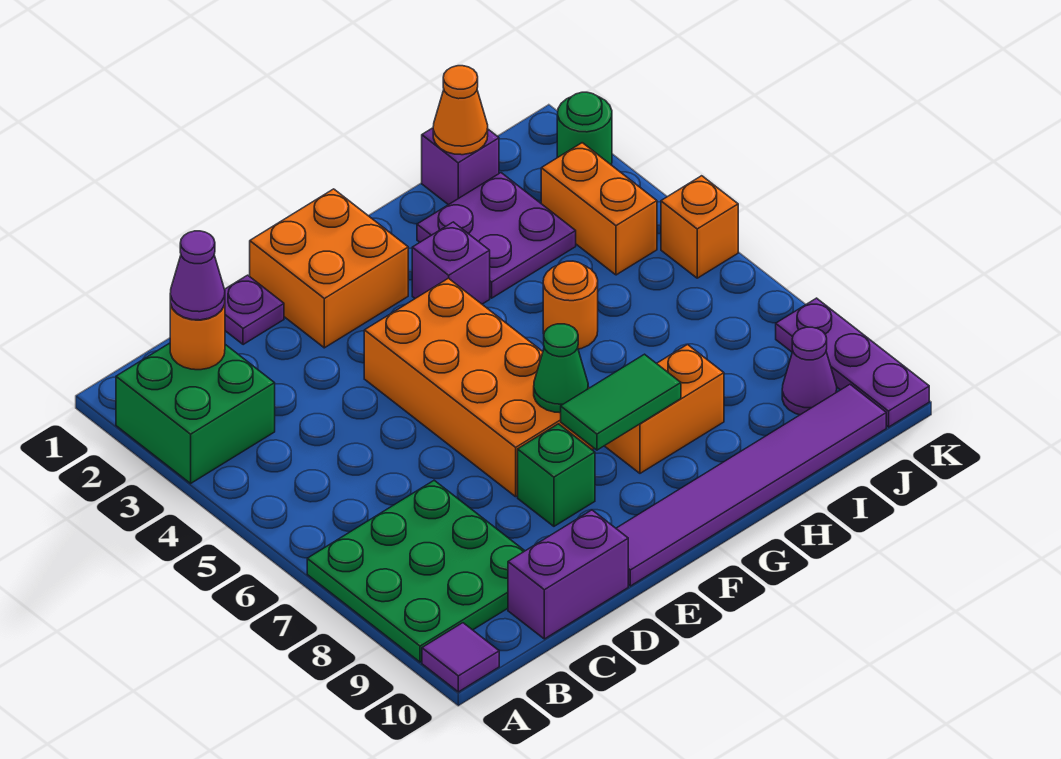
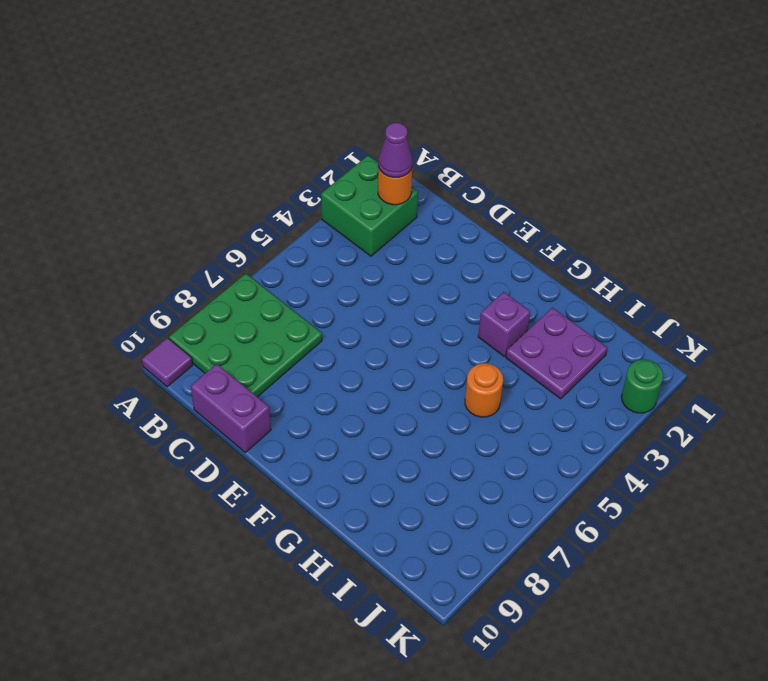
none -> purple 1x1 plate [225,275,284,345]
none -> orange 2x2 brick [250,189,408,348]
none -> orange 2x4 brick [364,278,594,497]

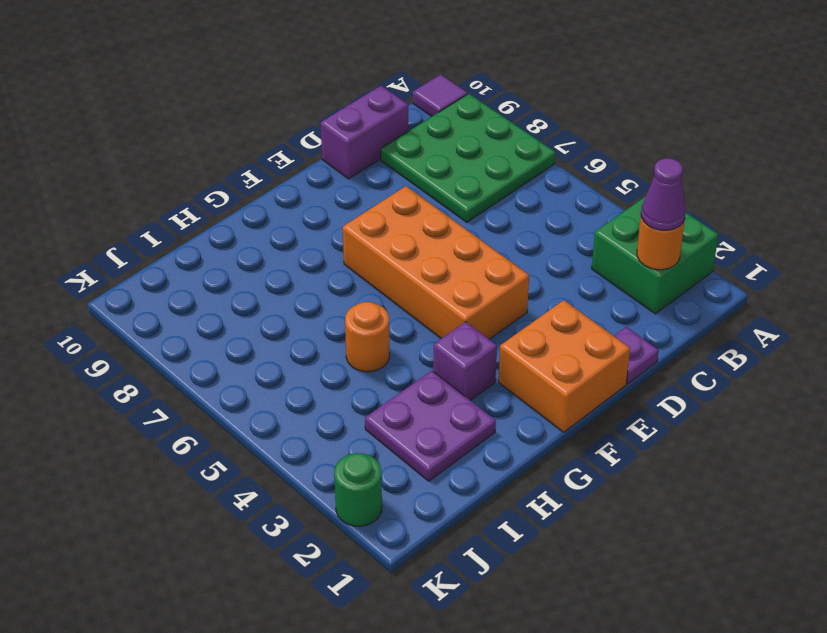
none -> green 1x1 brick [518,424,595,526]
none -> purple 1x6 tile [616,385,886,586]
none -> orange 1x2 brick [605,344,724,473]

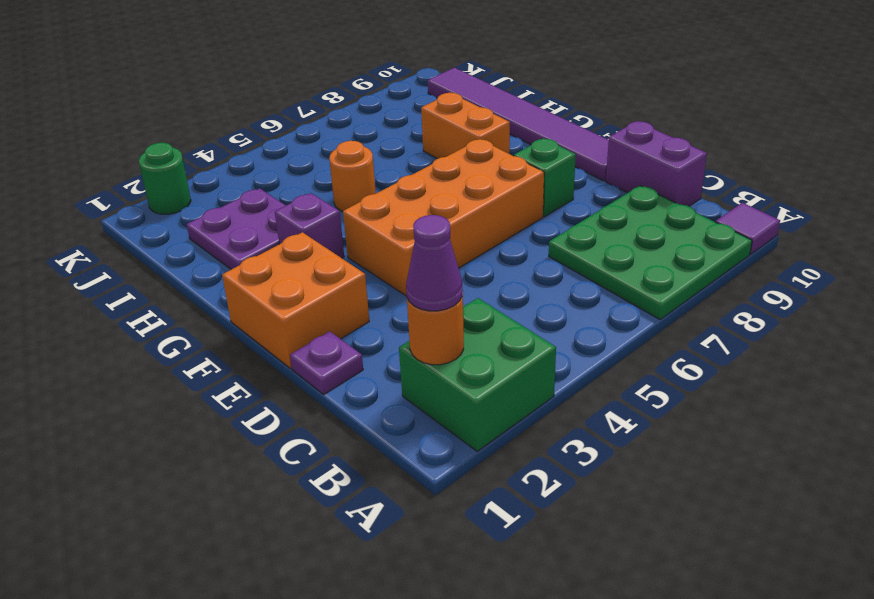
none -> purple 1x1 brick [422,128,499,205]
none -> orange 1x2 brick [541,143,657,275]
none -> purple 1x1 cone [782,327,837,415]

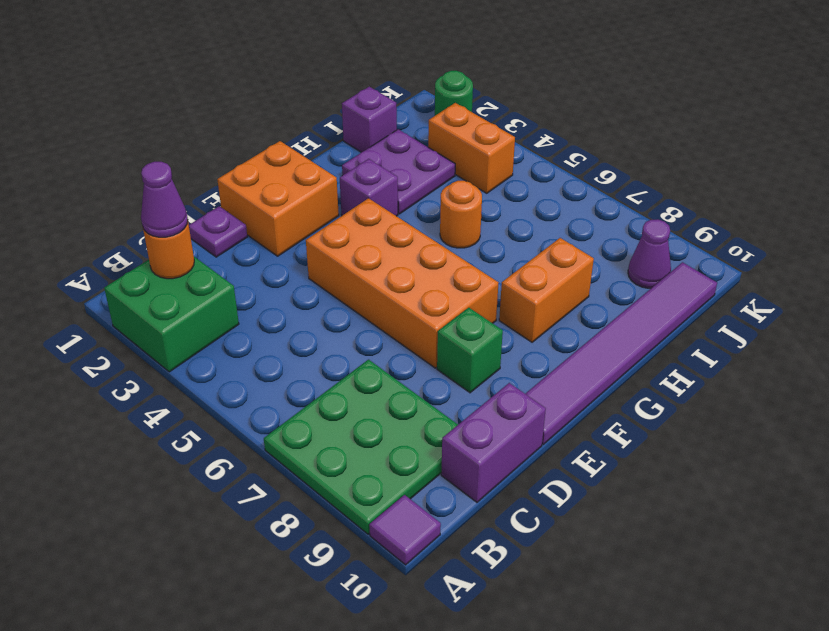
none -> orange 1x1 brick [661,176,738,278]
none -> purple 1x3 plate [776,298,929,427]
none -> green 1x1 cone [534,324,588,413]

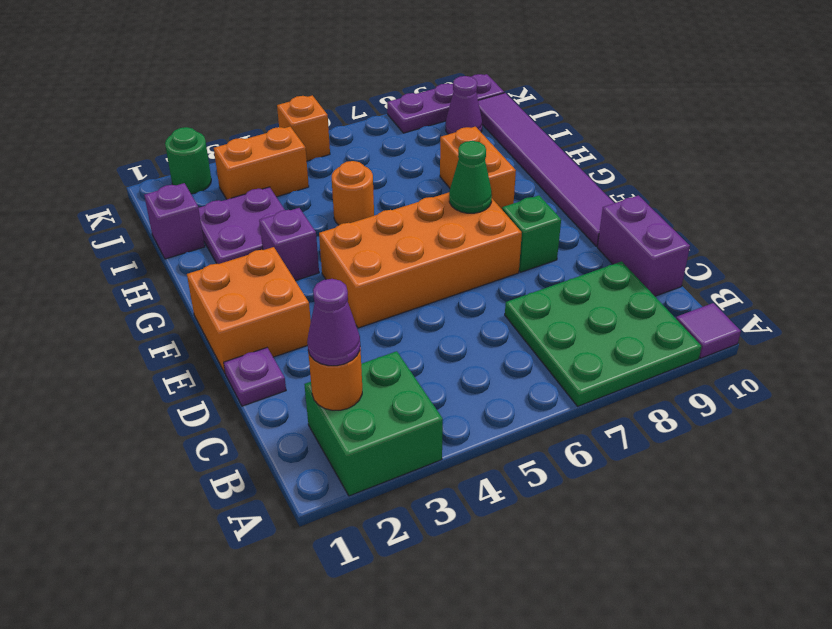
none -> green 1x2 tile [561,354,681,450]
none -> orange 1x1 cone [433,66,488,155]

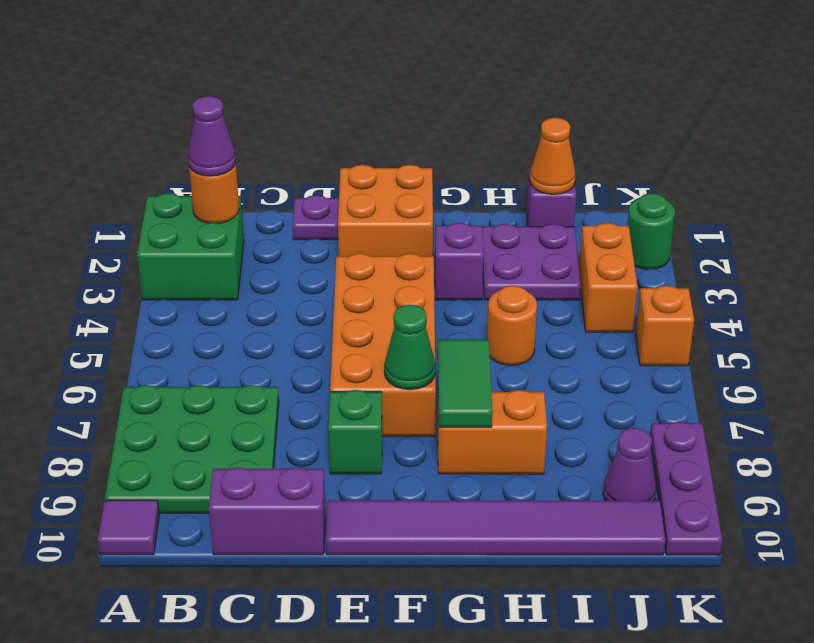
green 1x2 tile [438,340,492,427] -> green 1x2 tile turned to [561,354,681,450]

